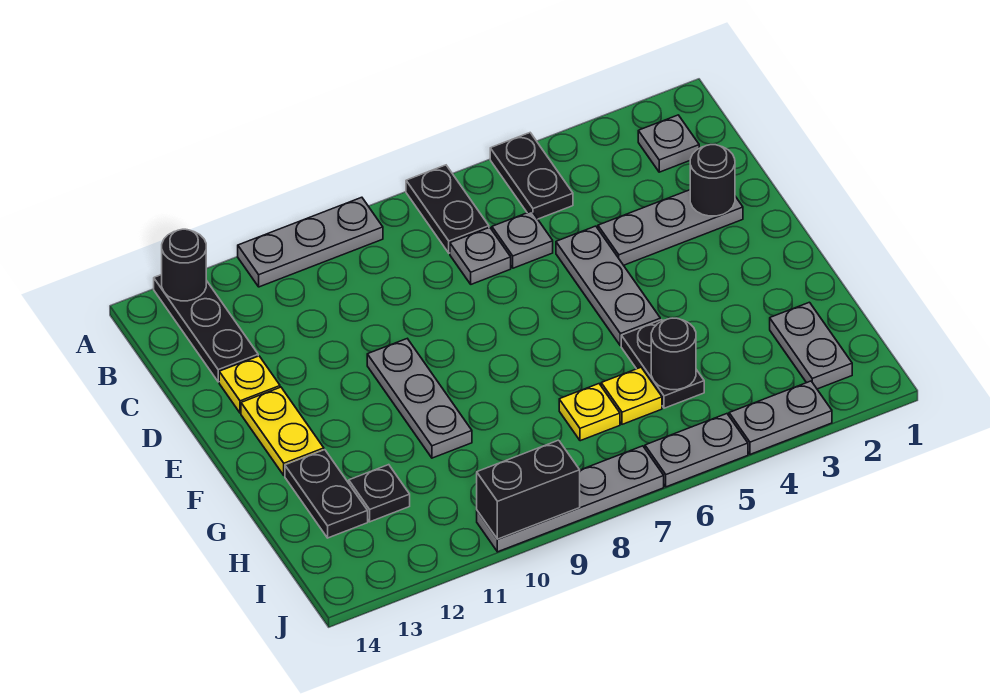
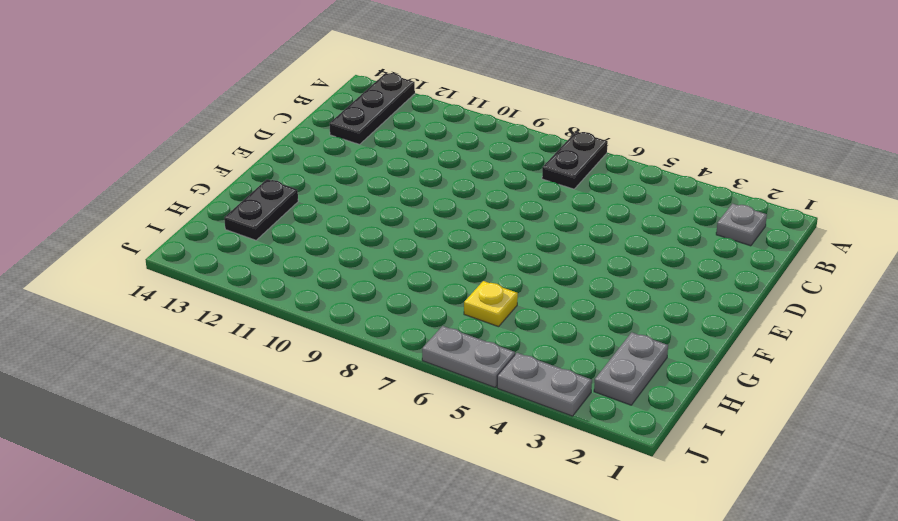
none -> black 1x2 plate [490,133,573,219]
none -> grey 1x3 plate [238,197,383,287]
none -> grey 1x1 plate [492,211,553,268]

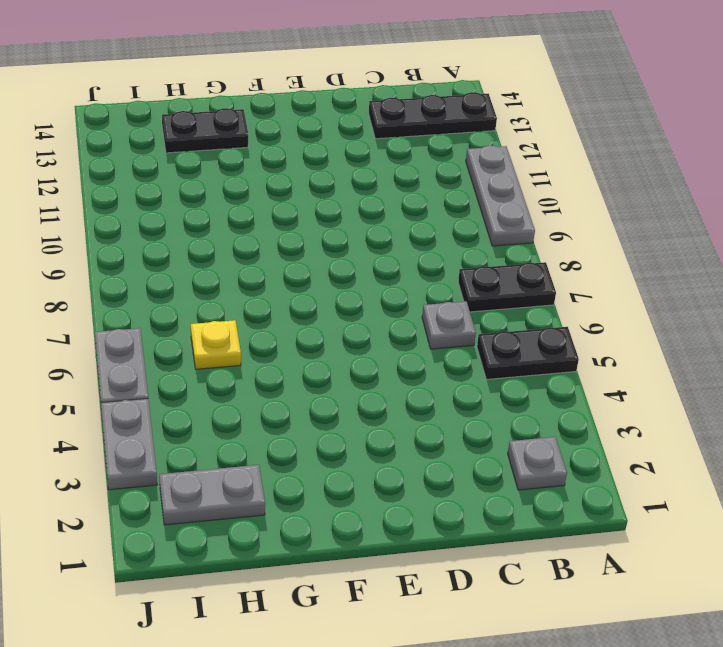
none -> grey 1x1 plate [450,227,511,284]
none -> grey 1x3 plate [598,190,743,265]
none -> grey 1x3 plate [556,226,660,346]

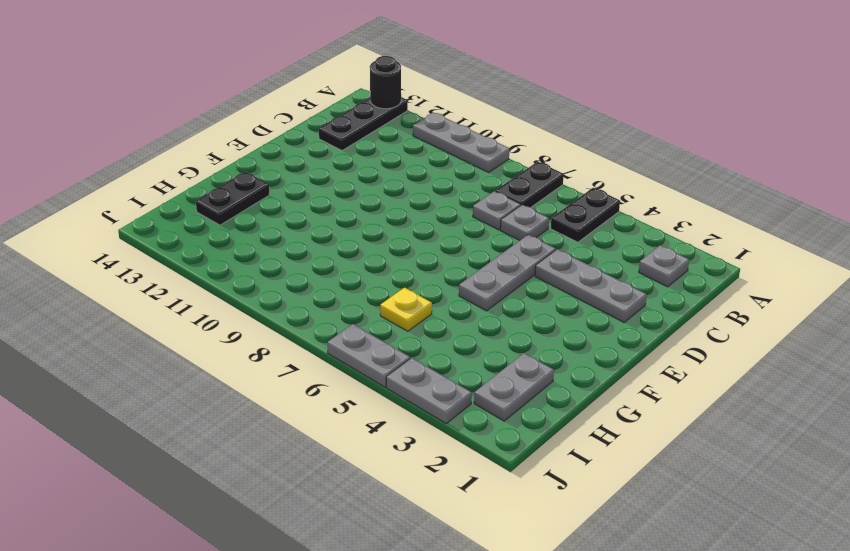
none -> yellow 1x1 plate [219,356,280,413]
none -> grey 1x3 plate [367,339,472,458]
none -> yellow 1x2 plate [241,387,324,475]

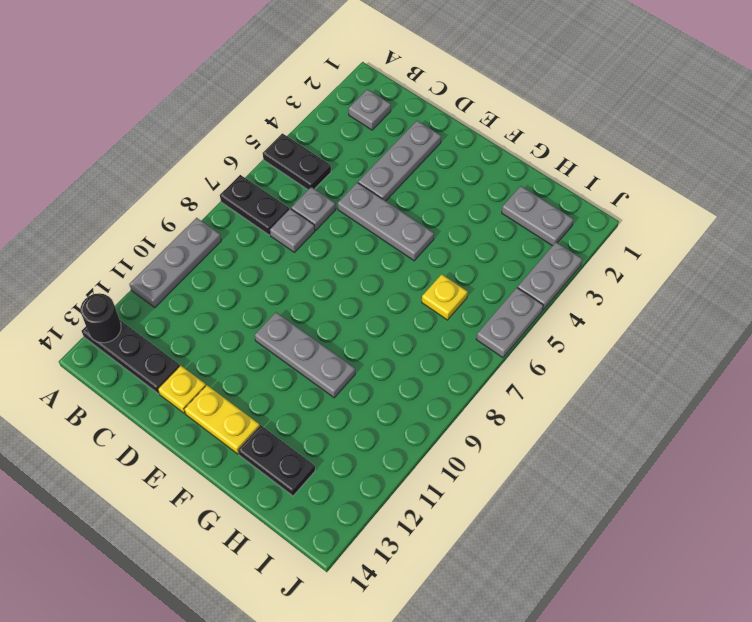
none -> black 1x2 plate [621,320,704,408]
none -> yellow 1x1 plate [559,384,620,441]
none -> black 1x1 plate [349,465,410,522]

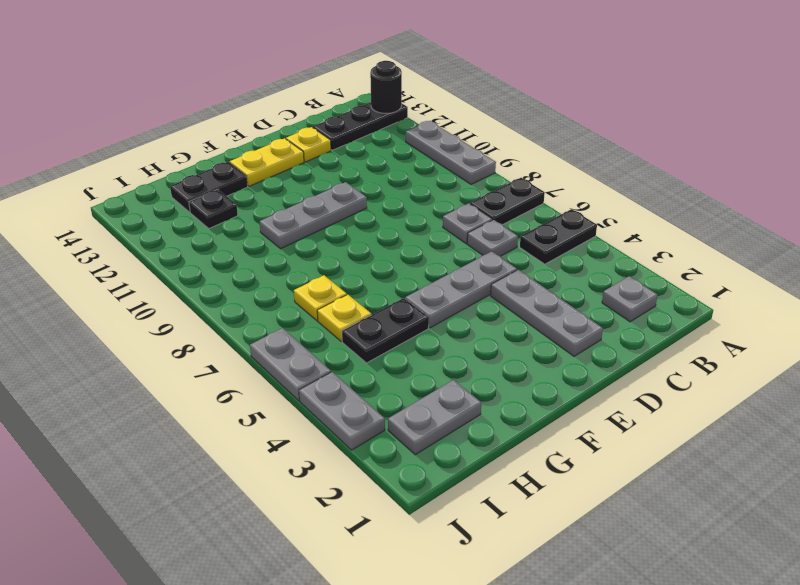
none -> grey 1x4 plate [477,446,664,552]
none -> black 1x1 round brick [690,145,735,216]
none -> black 1x1 round brick [651,318,696,390]

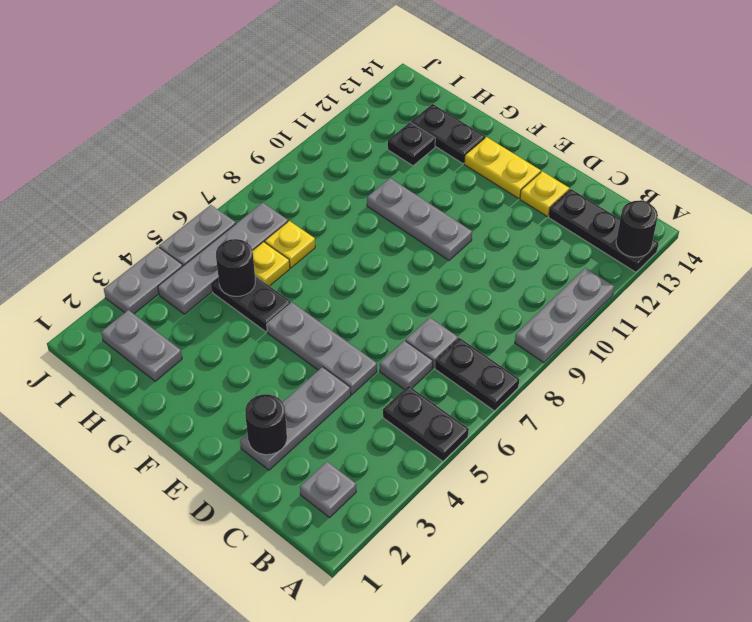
grey 1x4 plate [158,203,288,314] -> grey 1x4 plate moved to [477,446,664,552]
none -> black 1x2 brick [477,440,580,539]

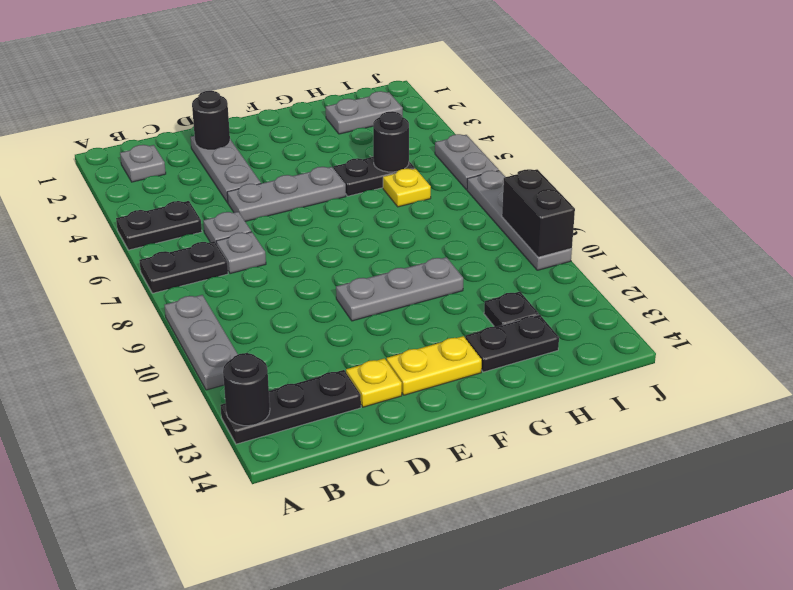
none -> yellow 1x1 plate [559,384,620,441]
none -> grey 1x2 plate [729,381,832,454]

